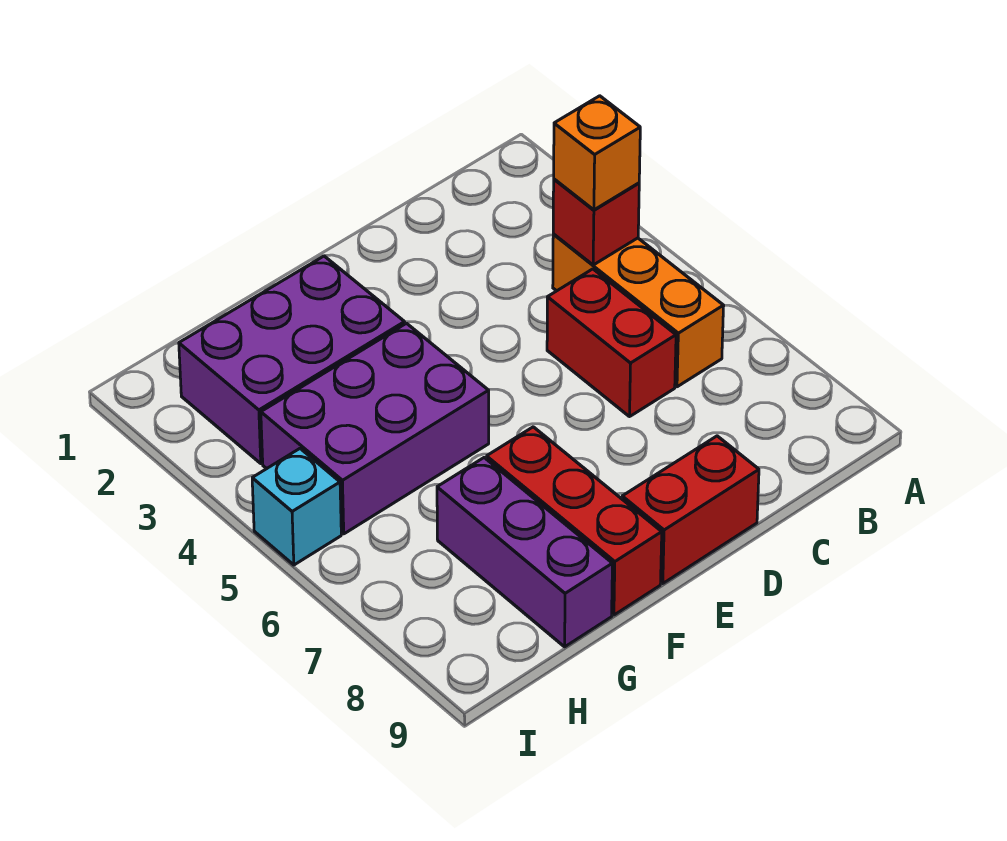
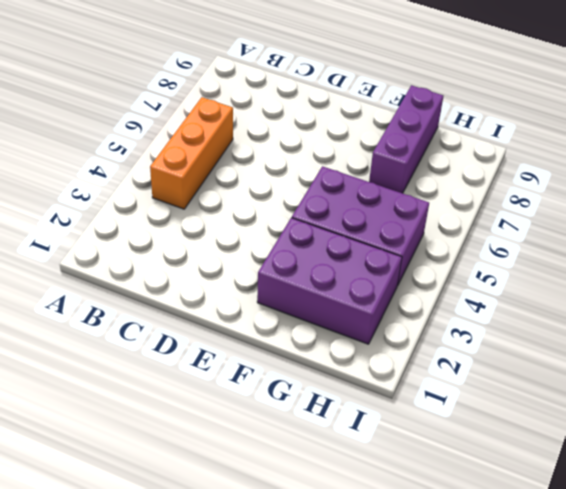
none -> red 1x2 brick [547,269,676,417]
none -> red 1x2 brick [622,436,759,583]

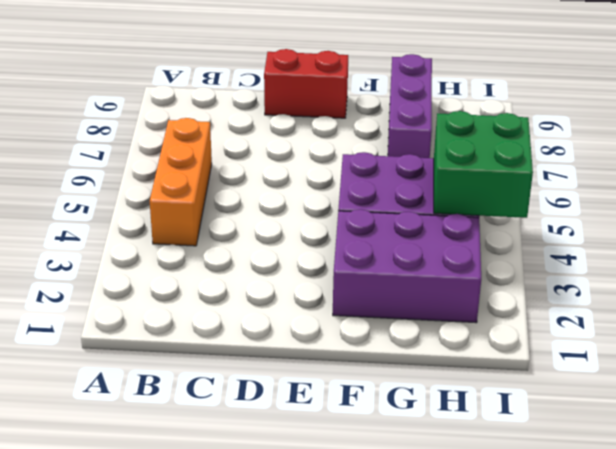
green 2x2 brick [434,111,533,218] -> none
none -> red 1x2 brick [547,269,676,417]
none -> red 1x3 brick [487,427,662,615]

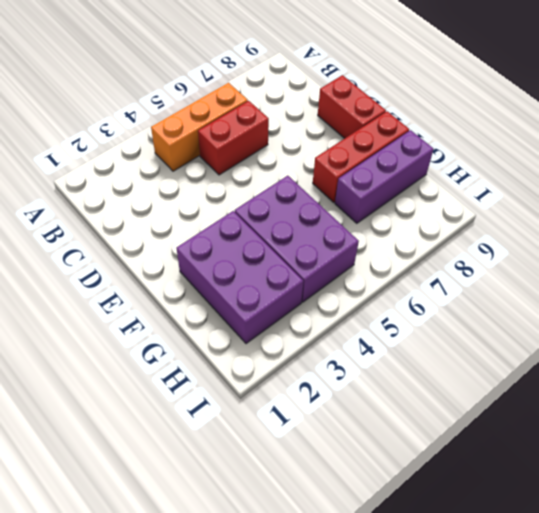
none -> cyan 1x1 brick [252,449,341,565]
none -> red 1x1 brick [553,179,639,265]

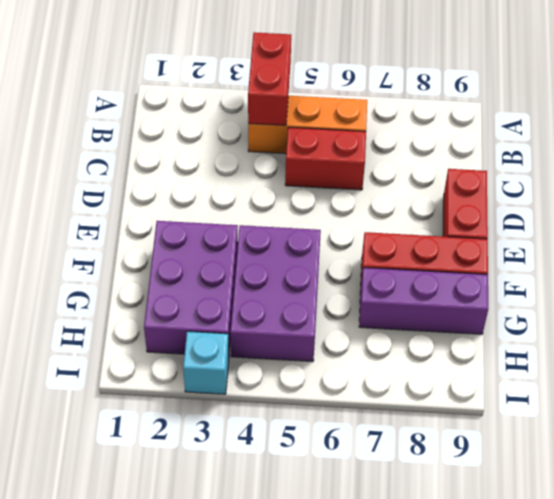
red 1x2 brick [248,32,291,125] -> red 1x1 brick [553,179,639,265]
cyan 1x1 brick [183,331,229,394] -> cyan 1x1 brick moved to [252,449,341,565]
none -> orange 1x1 brick [554,96,640,210]

